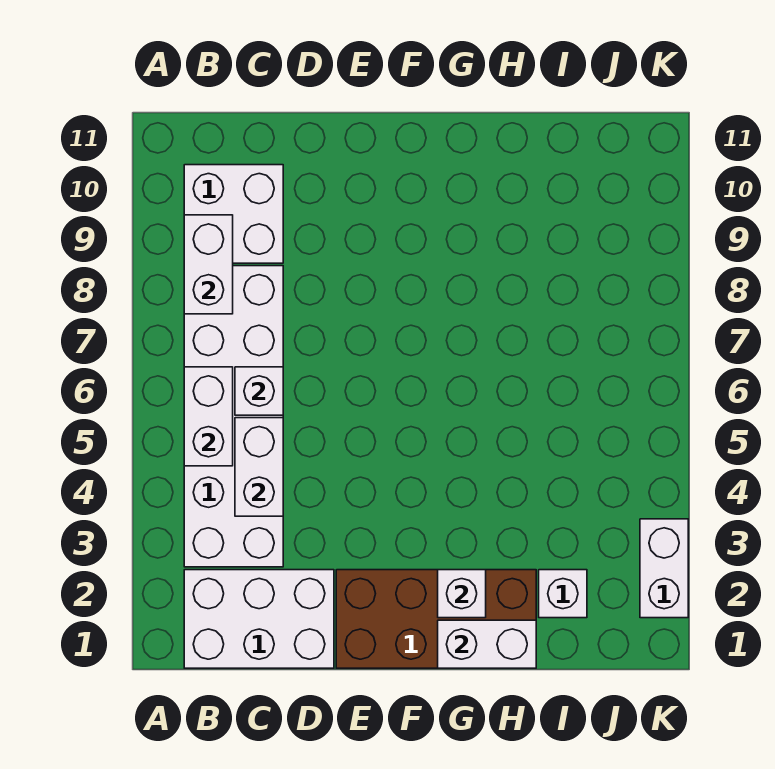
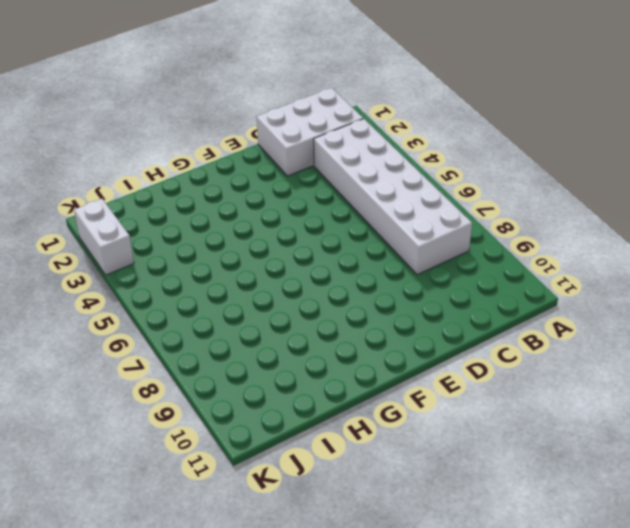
none -> white 2x2 brick [184,165,283,263]
none -> brown 2x4 brick [336,570,536,668]
none -> white 1x1 brick [539,570,587,618]

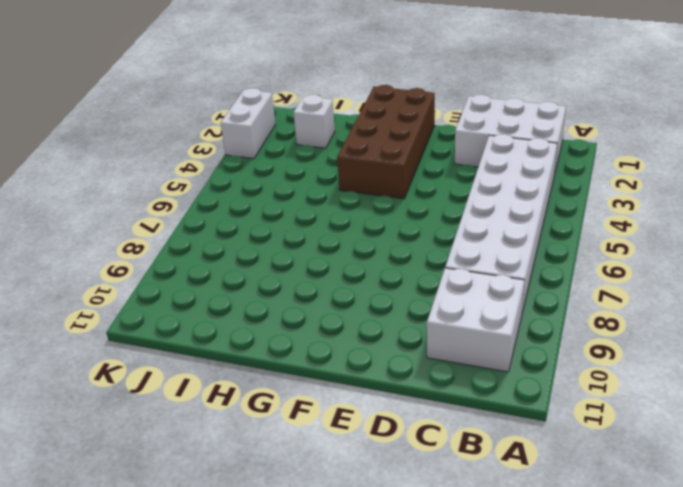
brown 2x4 brick [337,85,435,199] -> brown 2x4 brick turned to [336,570,536,668]
none -> white 1x2 brick [184,367,233,466]
none -> white 1x2 brick [184,215,233,314]
none -> white 1x2 brick [235,418,283,516]

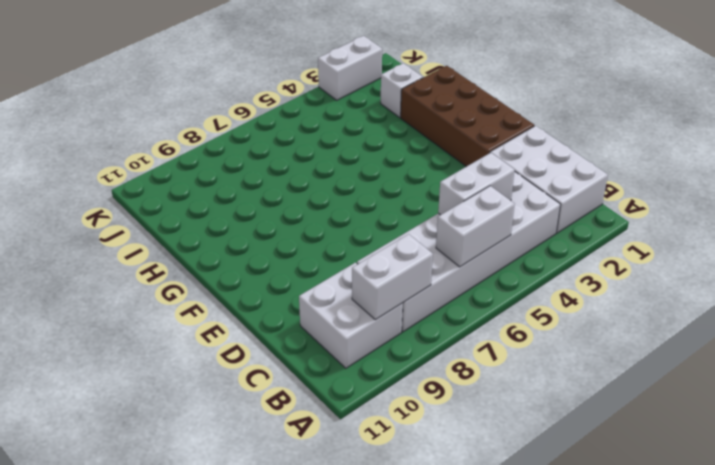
none -> white 1x1 brick [235,367,283,415]
none -> white 1x2 brick [438,620,536,668]
none -> white 1x1 brick [438,570,486,618]

